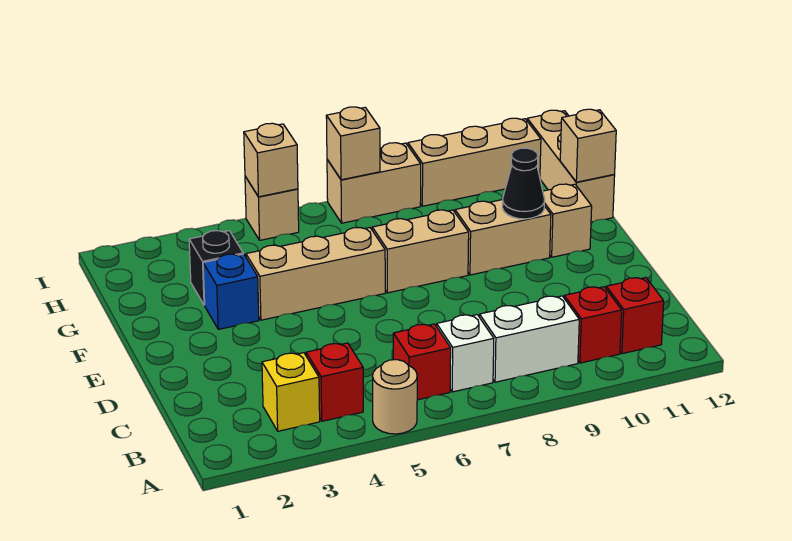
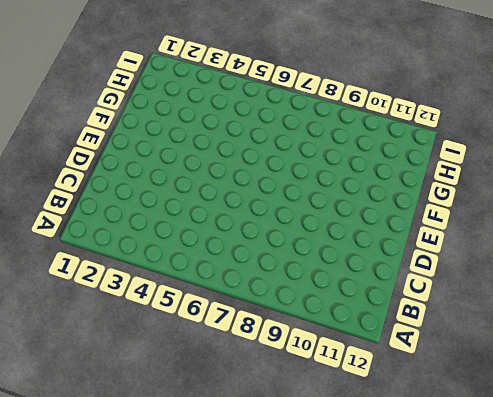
none -> tan 1x1 round brick [373,360,417,434]
none -> yellow 1x1 brick [262,353,320,431]
none -> red 1x1 brick [306,343,363,421]

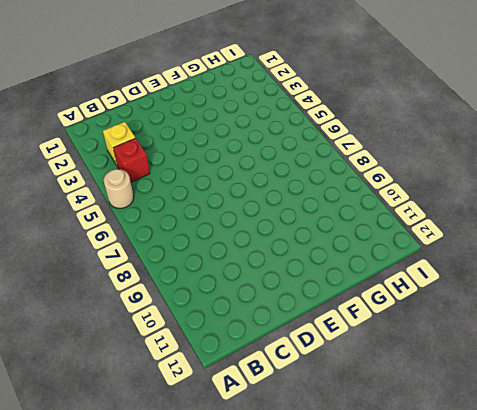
none -> red 1x1 brick [393,324,451,400]
none -> white 1x1 brick [437,315,494,392]
none -> white 1x2 brick [479,296,579,382]

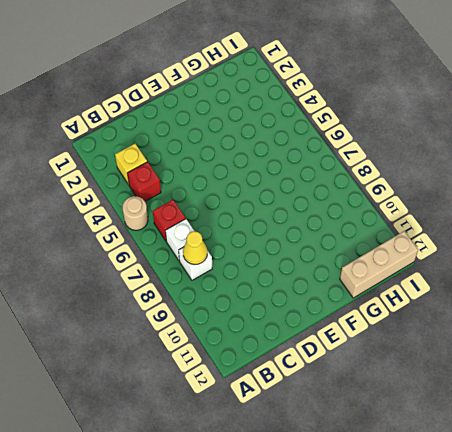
white 1x1 brick [179,247,212,280] -> white 1x2 brick [479,296,579,382]
yellow 1x1 cone [183,231,207,264] -> none
none -> red 1x1 brick [564,287,622,363]
none -> red 1x1 brick [606,278,664,354]
none -> blue 1x1 brick [203,254,259,329]

